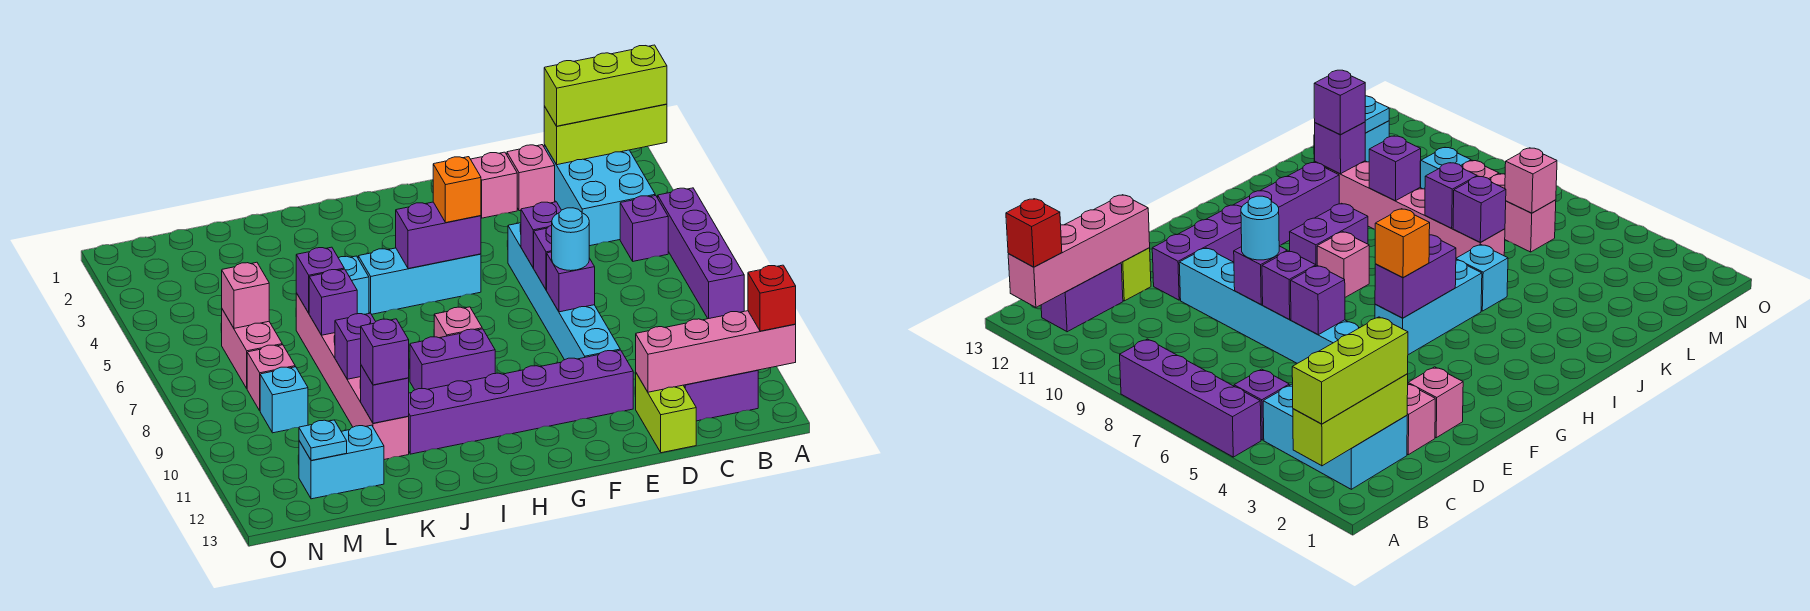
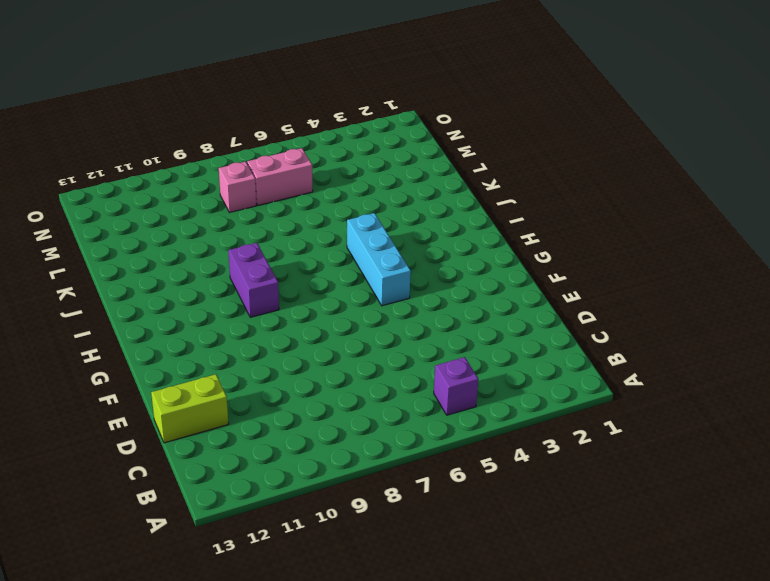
none -> purple 1x4 brick [658,188,744,319]
none -> cyan 2x3 brick [544,145,655,246]
none -> purple 1x2 brick [683,370,758,421]
none -> pink 1x1 brick [507,145,555,211]

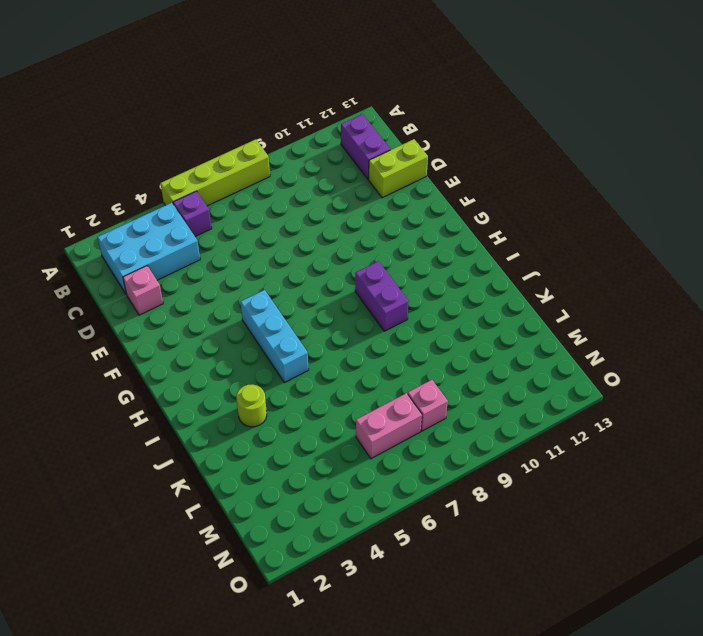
lime 1x4 brick [160,139,270,206] -> purple 1x4 brick [658,188,744,319]
lime 1x1 round brick [236,384,267,427] -> none
none -> pink 1x1 brick [471,152,517,218]
none -> cyan 1x6 brick [508,223,620,360]
none -> purple 1x6 brick [408,350,633,454]
none -> pink 1x1 brick [434,307,482,338]

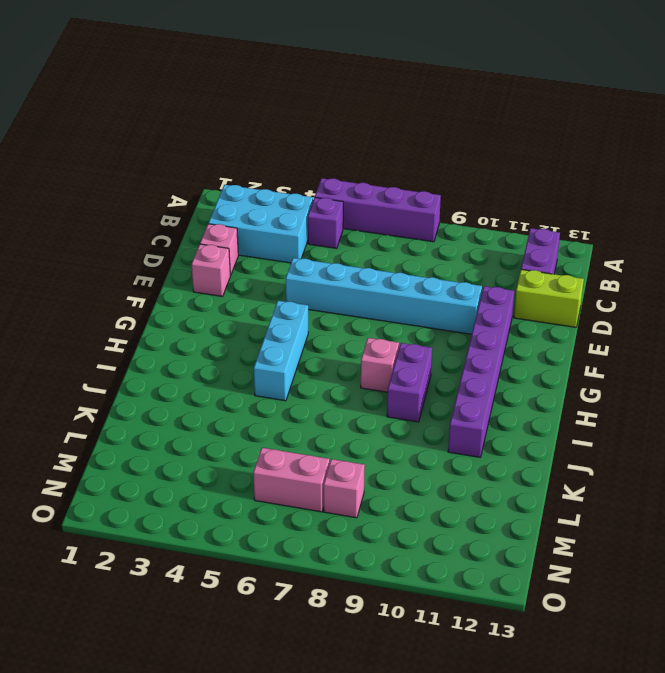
none -> cyan 1x1 brick [339,256,369,314]
none -> pink 1x6 brick [296,293,409,460]
none -> cyan 1x2 brick [299,425,384,499]
none -> cyan 1x1 brick [260,367,308,433]

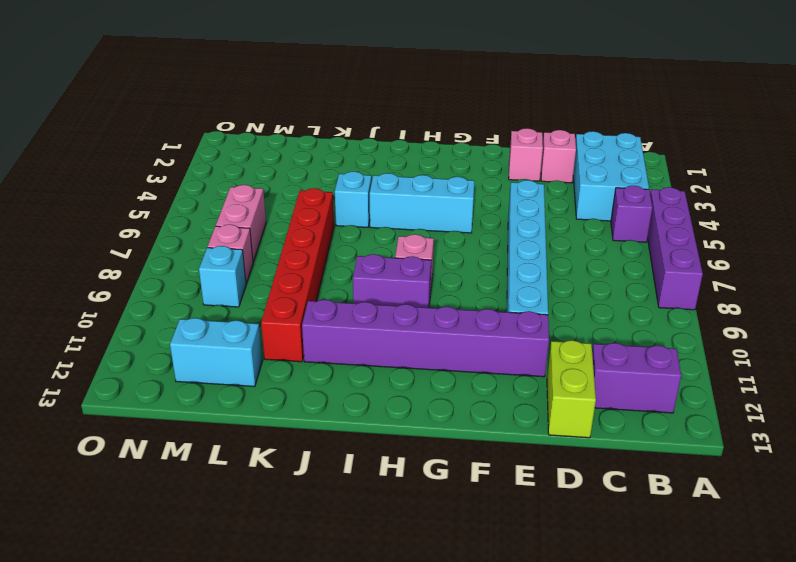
red 1x6 brick [261,188,334,362] -> pink 1x6 brick [296,293,409,460]
none -> lime 1x3 brick [544,104,667,165]
none -> pink 1x4 brick [636,311,796,392]
none -> purple 1x1 brick [521,202,561,268]
none -> purple 1x1 brick [534,225,552,290]

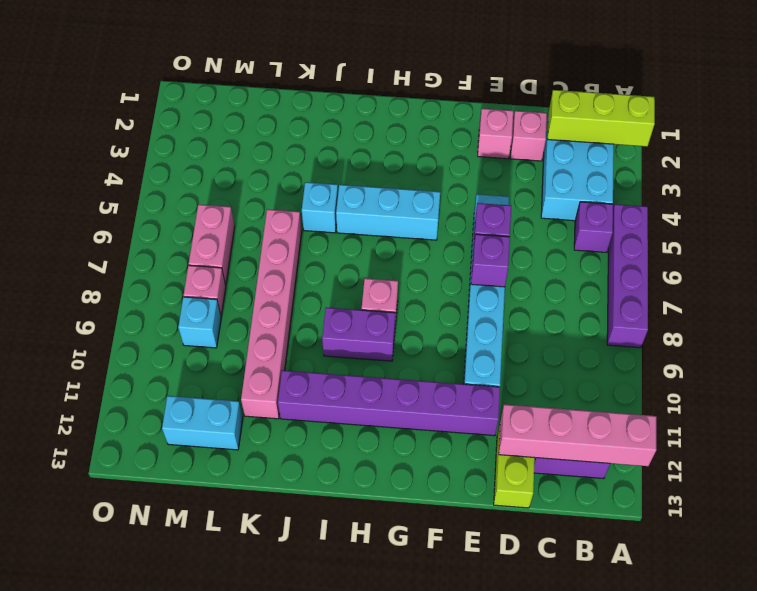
none -> purple 1x1 brick [547,252,595,312]
none -> purple 1x2 brick [396,202,481,269]
none -> purple 1x1 brick [296,247,344,313]
none -> purple 1x1 brick [309,269,357,335]

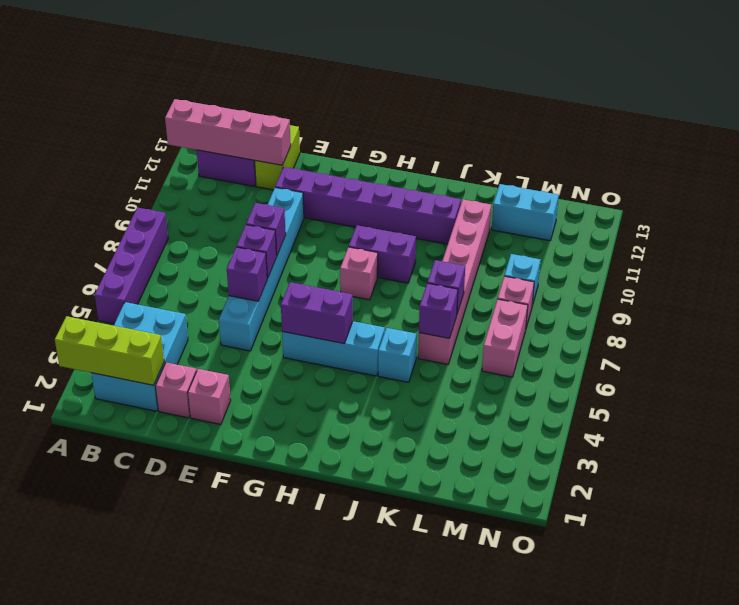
none -> purple 1x1 brick [620,195,668,261]
none -> purple 1x1 brick [335,313,376,379]
none -> purple 1x1 brick [361,365,409,423]
none -> pink 1x1 brick [222,262,269,328]

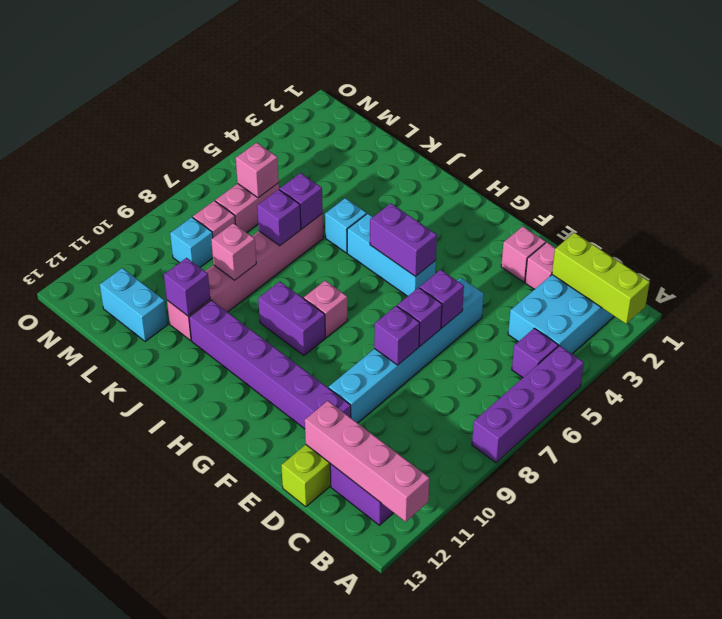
pink 1x1 brick [211,223,256,280] -> purple 1x1 brick [335,313,376,379]
none -> cyan 1x1 plate [299,420,347,460]
none -> lime 1x3 brick [544,45,667,126]
none -> red 1x1 brick [748,265,796,331]
none -> cyan 1x1 round brick [552,208,589,271]

